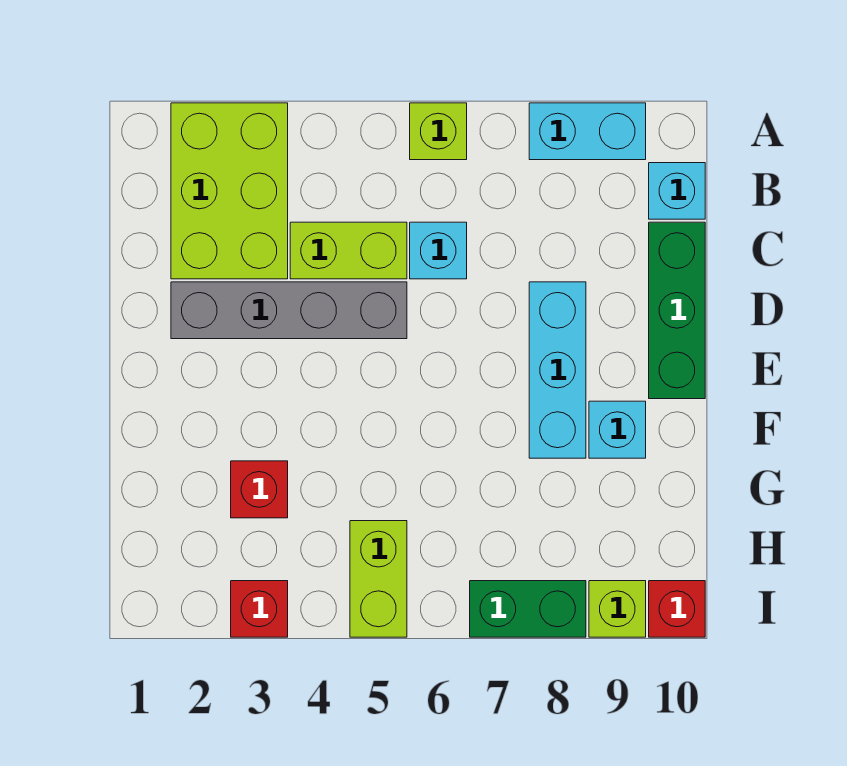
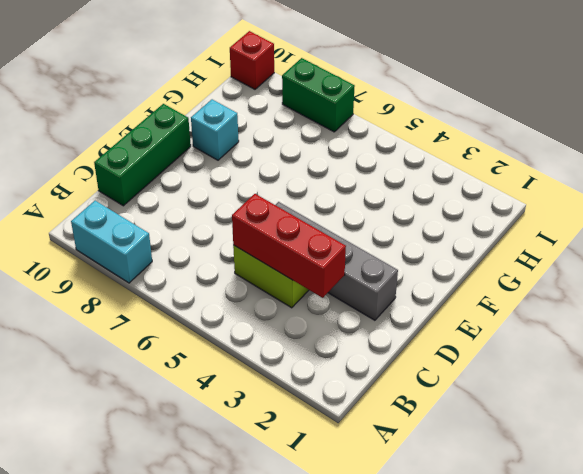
red 1x3 brick [232,194,346,298] -> none
none -> lime 2x3 brick [171,103,288,279]
none -> lime 1x1 brick [410,103,467,160]
none -> cyan 1x1 brick [649,163,705,219]

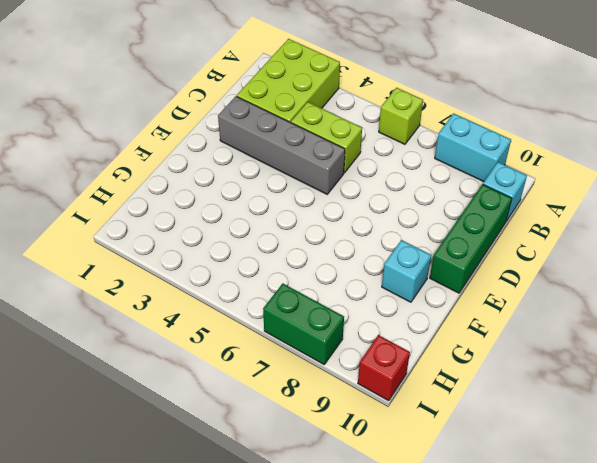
none -> cyan 1x1 brick [410,222,467,279]
none -> cyan 1x3 brick [529,282,586,458]
none -> red 1x1 brick [231,461,288,518]

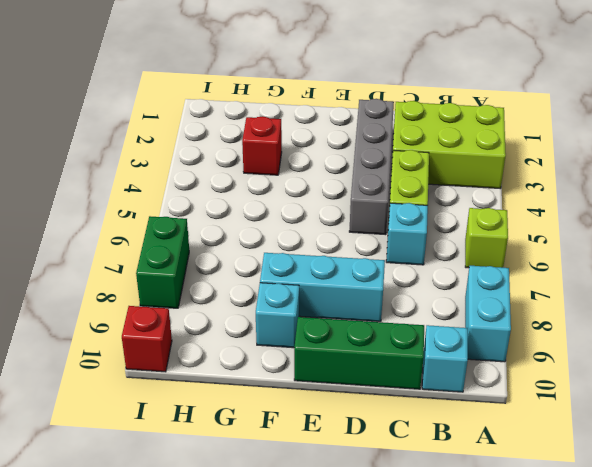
none -> lime 1x2 brick [350,521,407,637]
none -> red 1x1 brick [231,581,288,637]
none -> lime 1x1 brick [589,581,646,637]

